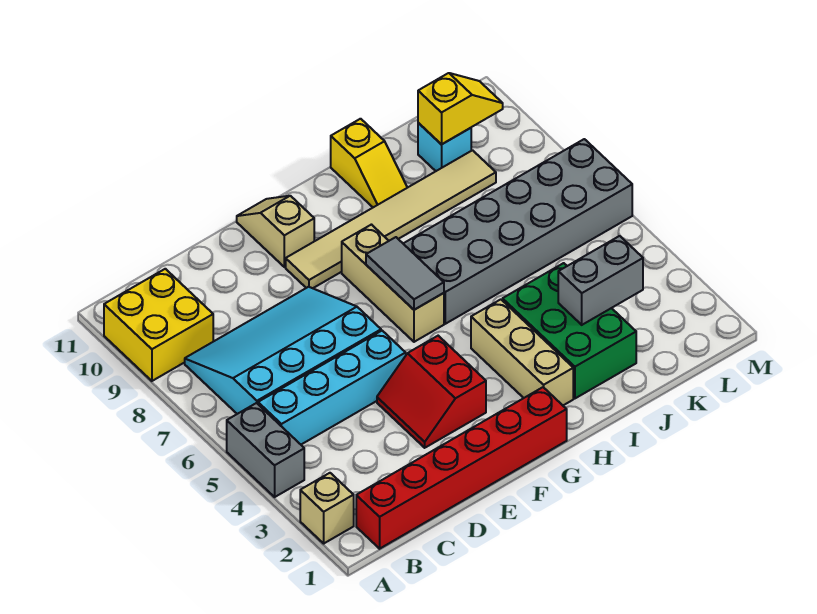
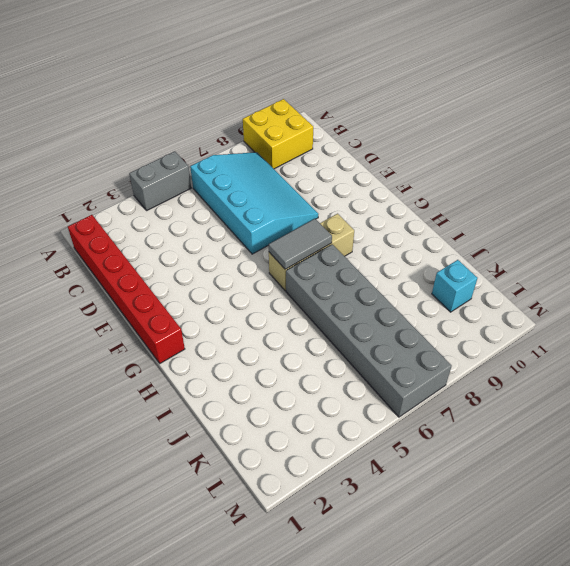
none -> tan 1x1 brick [300,473,354,543]
none -> cyan 1x4 brick [258,331,406,444]
none -> red 2x2 slope [377,336,486,448]

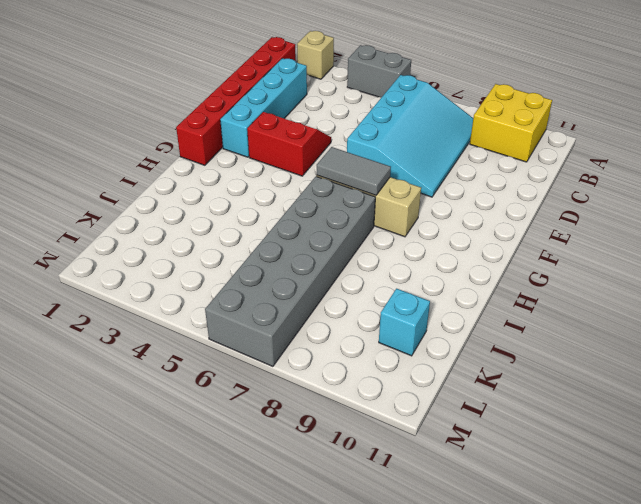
cyan 1x4 brick [220,58,307,157] -> cyan 1x4 brick moved to [258,331,406,444]
none -> tan 1x6 tile [286,150,496,288]
none -> tan 1x2 slope [237,196,314,267]
none -> tan 1x3 brick [471,299,573,405]

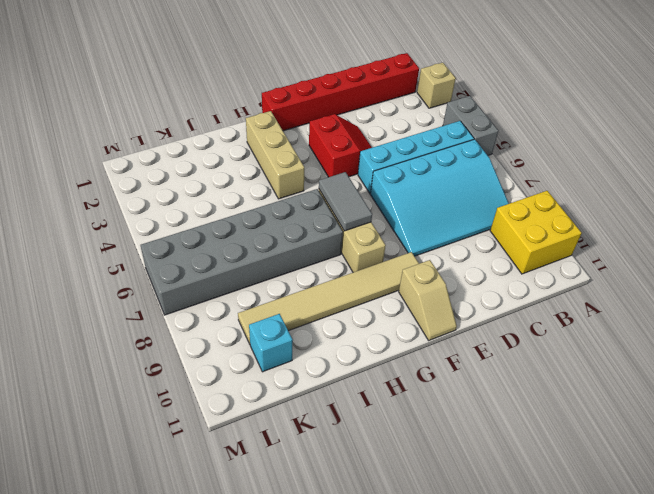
none -> green 2x3 brick [503,263,636,398]
none -> yellow 1x2 slope [331,119,407,207]
none -> grey 1x2 brick [558,236,643,325]

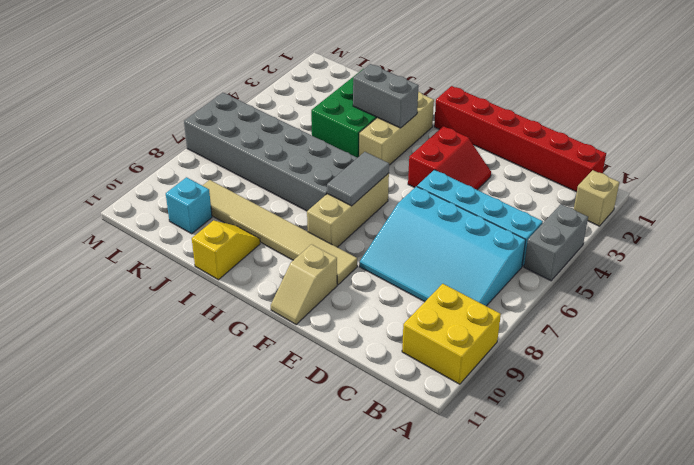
grey 1x2 brick [353,64,419,128] -> grey 1x2 brick moved to [558,236,643,325]
none -> yellow 1x2 slope [418,73,503,145]

